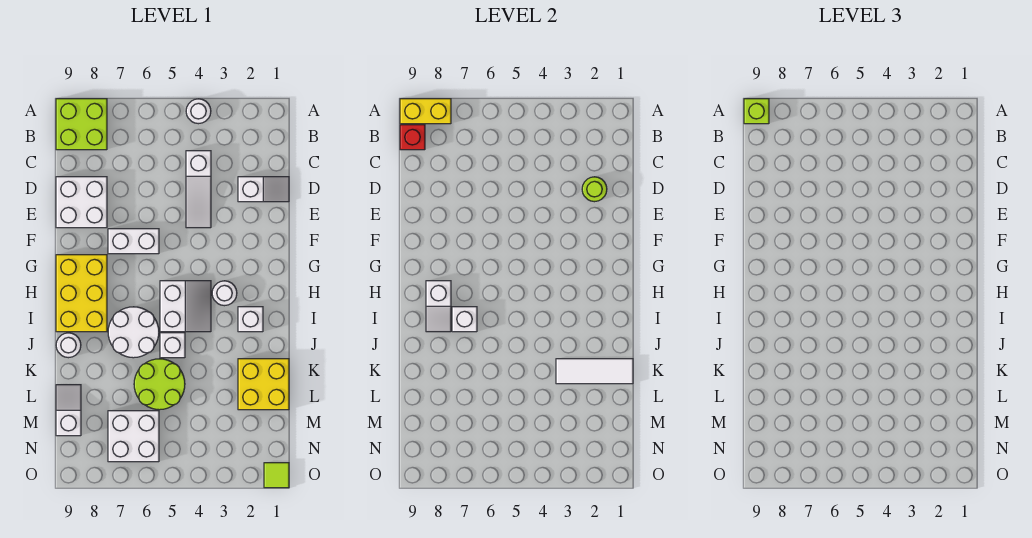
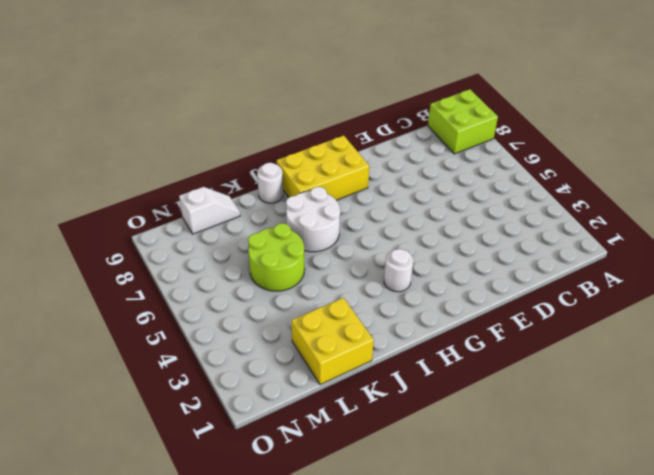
none -> white 1x1 round brick [186,99,211,124]
none -> white 1x3 slope [186,151,211,228]
none -> white 1x2 slope [238,177,289,202]

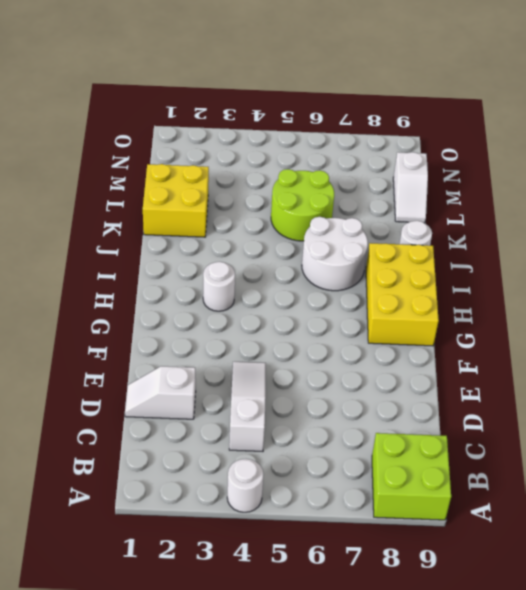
none -> white 2x2 brick [56,177,107,228]
none -> white 1x2 brick [108,229,159,254]
none -> white 2x2 slope [160,281,211,332]

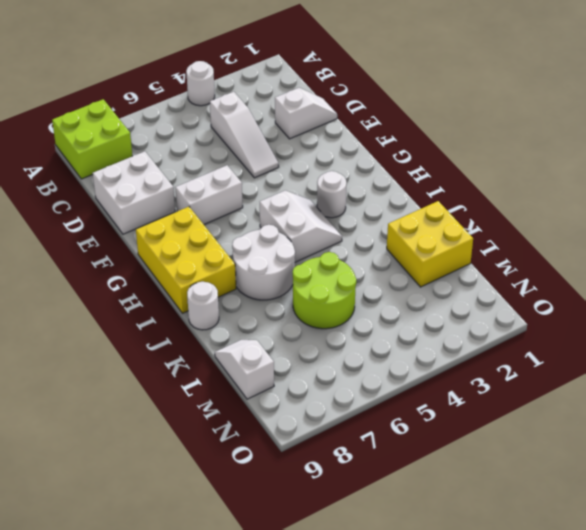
none -> white 1x1 brick [238,307,263,332]
none -> white 1x1 brick [160,333,185,358]
none -> white 2x2 brick [108,411,159,462]

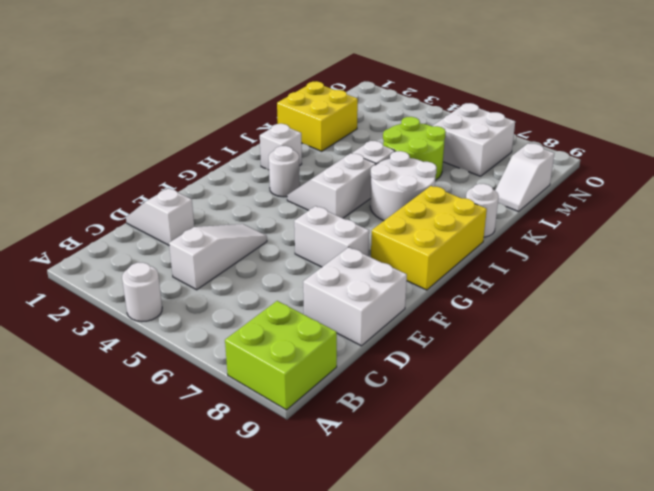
none -> lime 1x1 tile [264,463,289,488]
none -> yellow 1x2 brick [400,99,451,124]
none -> red 1x1 brick [400,125,425,150]

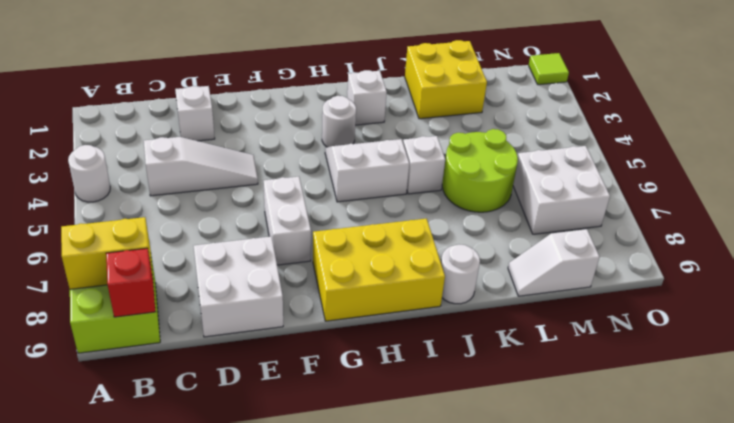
yellow 1x2 brick [61,217,153,289] -> yellow 1x2 brick turned to [400,99,451,124]
none -> white 2x2 round brick [108,307,159,358]
none -> lime 1x1 round brick [582,177,607,202]
none -> white 1x2 slope [426,281,451,332]

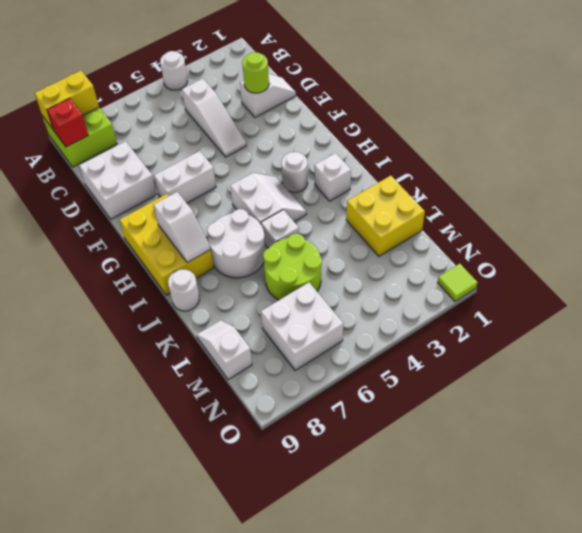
none -> white 1x1 brick [452,307,477,332]
none -> white 1x3 tile [556,359,633,384]
none -> lime 1x1 brick [744,99,769,124]

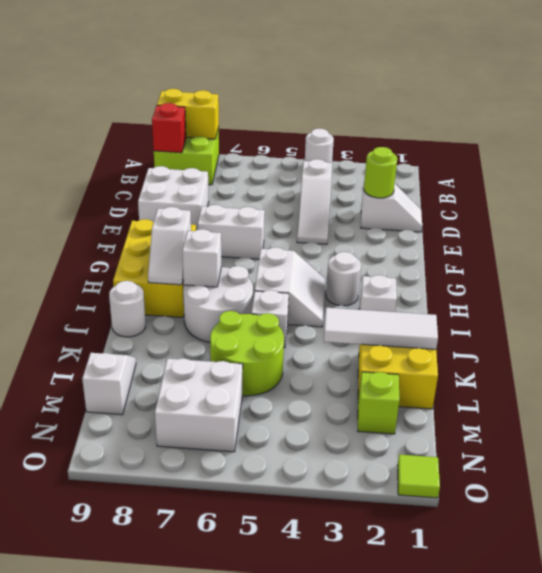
lime 1x1 brick [358,372,399,434] -> lime 1x1 brick moved to [744,99,769,124]

